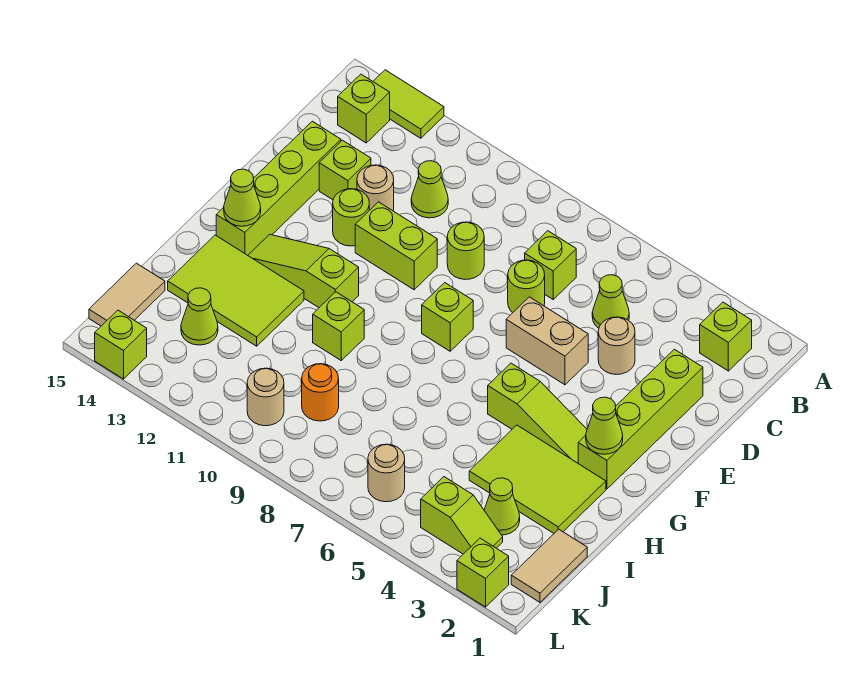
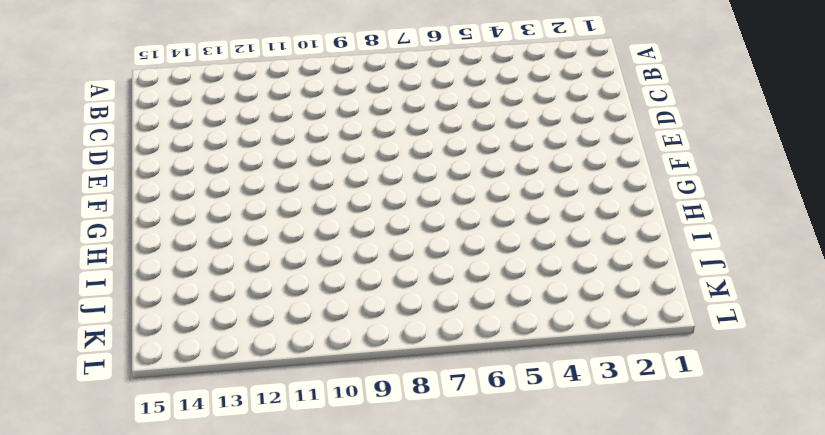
none -> lime 1x2 tile [373,70,444,138]
none -> lime 1x1 brick [700,302,752,371]
none -> lime 1x1 brick [338,74,390,143]
none -> lime 1x1 cone [592,275,629,328]

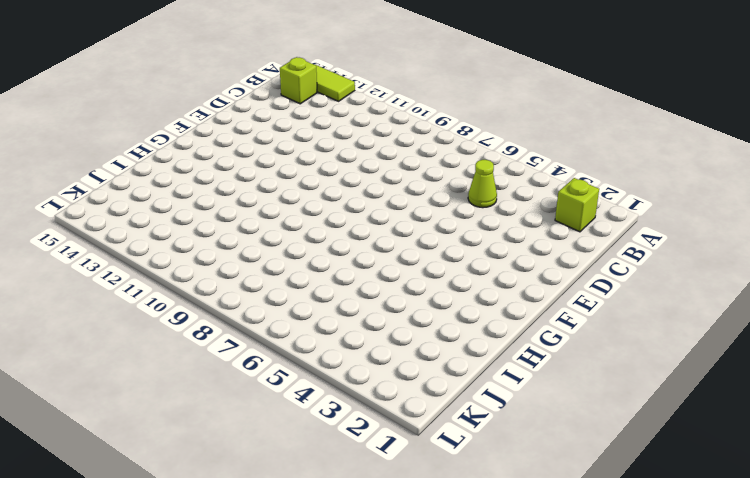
none -> lime 1x1 brick [525,231,576,299]
none -> lime 1x1 cone [411,161,448,218]
none -> lime 1x4 brick [578,349,703,489]
none -> tan 1x1 round brick [598,317,635,374]

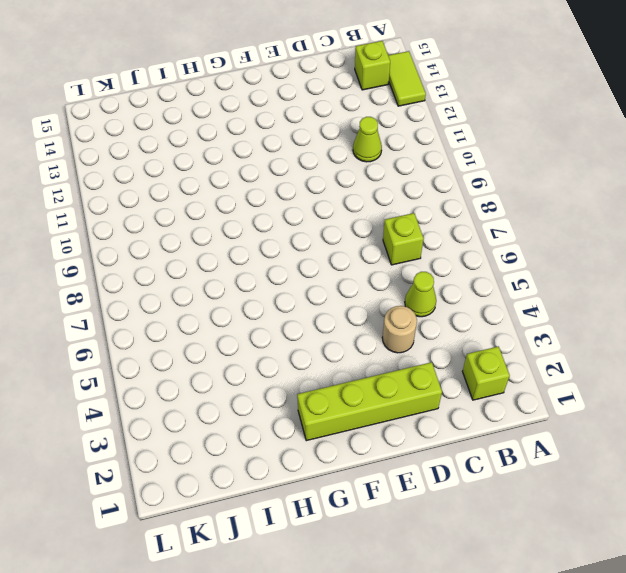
none -> lime 1x1 round brick [508,260,545,313]
none -> lime 1x1 round brick [447,222,484,279]
none -> tan 1x1 round brick [357,165,394,211]
none -> lime 1x1 brick [319,140,371,200]

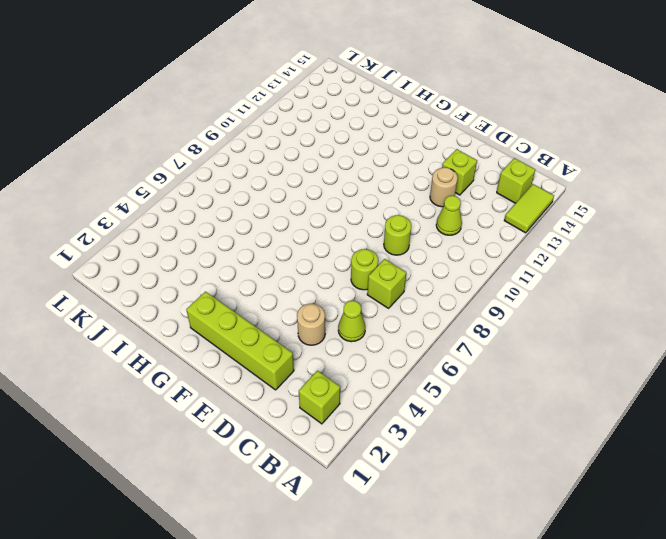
none -> lime 1x4 brick [216,121,341,255]
none -> tan 1x2 brick [506,297,588,385]
none -> lime 1x2 brick [355,202,437,290]
none -> lime 1x1 round brick [333,189,369,246]

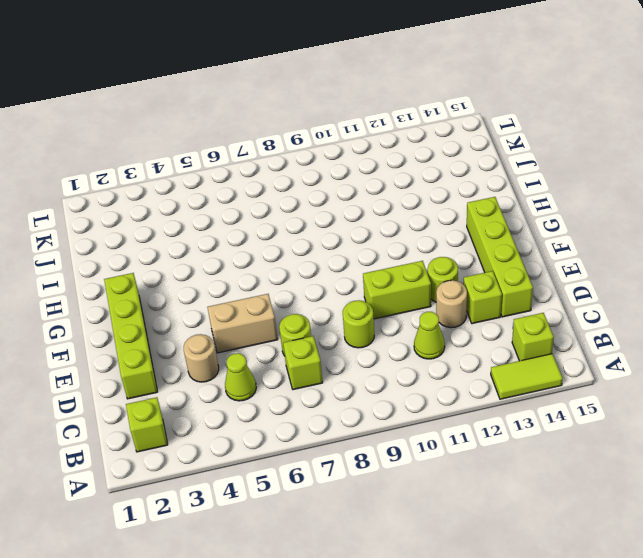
none -> lime 1x1 brick [422,283,473,351]
none -> lime 1x3 slope [488,363,587,463]
none -> lime 1x3 slope [248,234,359,308]
none -> lime 2x3 tile [469,425,606,533]

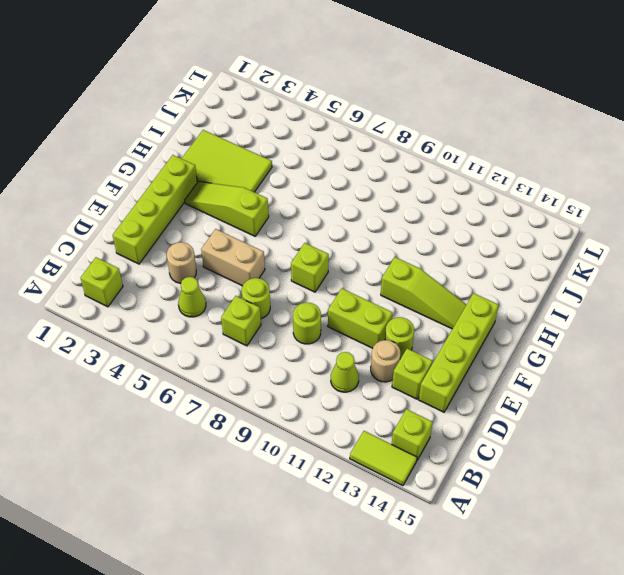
none -> lime 1x1 brick [313,292,364,360]
none -> lime 2x3 tile [168,235,304,346]
none -> tan 1x2 tile [511,529,587,602]
none -> lime 1x1 cone [484,478,520,535]

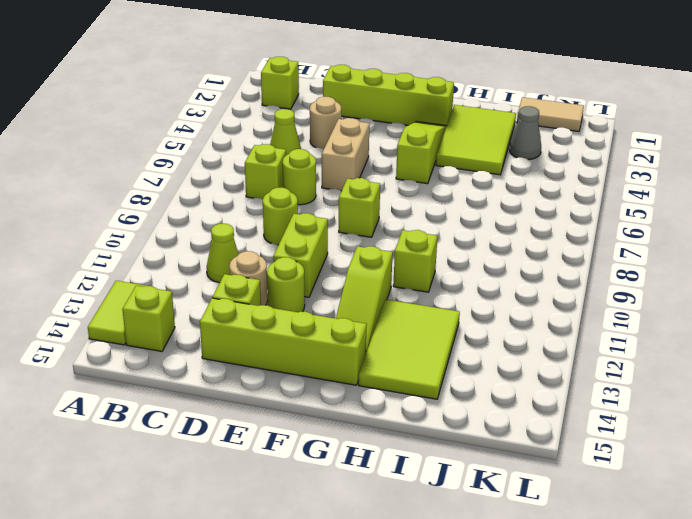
grey 1x1 cone [510,106,541,160] -> lime 1x1 cone [484,478,520,535]
none -> orange 1x1 round brick [302,364,339,421]
none -> lime 1x1 cone [181,288,218,345]
none -> tan 1x2 tile [89,263,165,326]
none -> lime 1x2 slope [421,477,503,554]

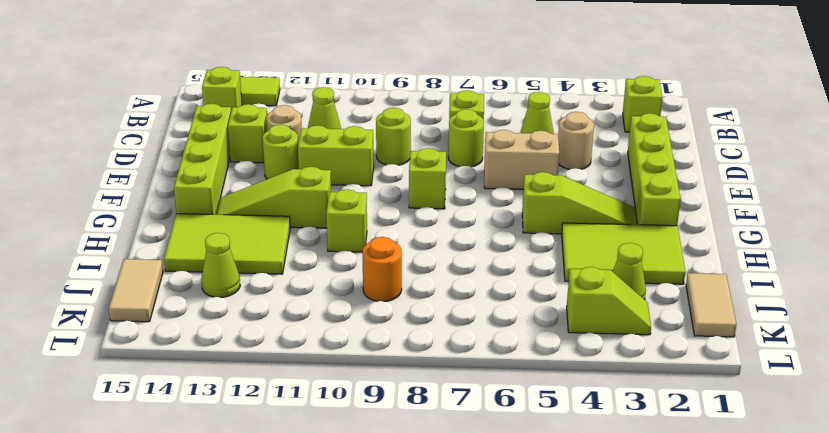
none -> tan 1x1 round brick [368,444,405,502]
none -> tan 1x1 round brick [247,368,284,426]
none -> lime 1x1 brick [457,538,509,607]
none -> lime 1x1 brick [95,310,147,379]

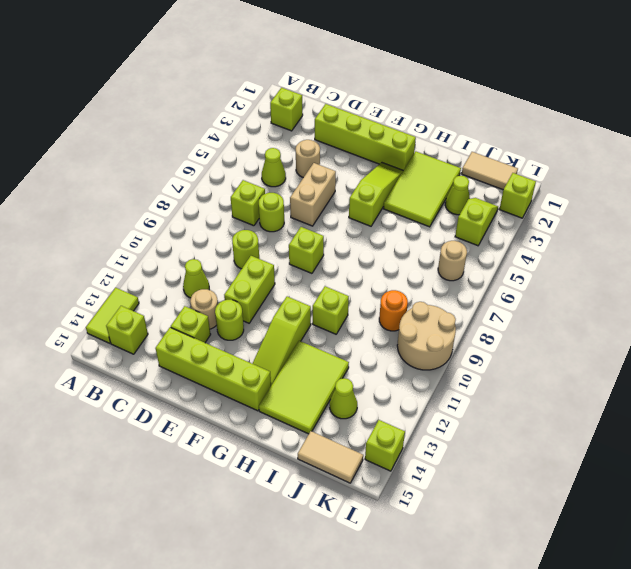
tan 2x2 round brick [397,302,456,370] -> tan 1x1 round brick [247,368,284,426]
none -> lime 1x1 cone [586,397,623,454]
none -> lime 1x1 cone [224,169,261,226]

